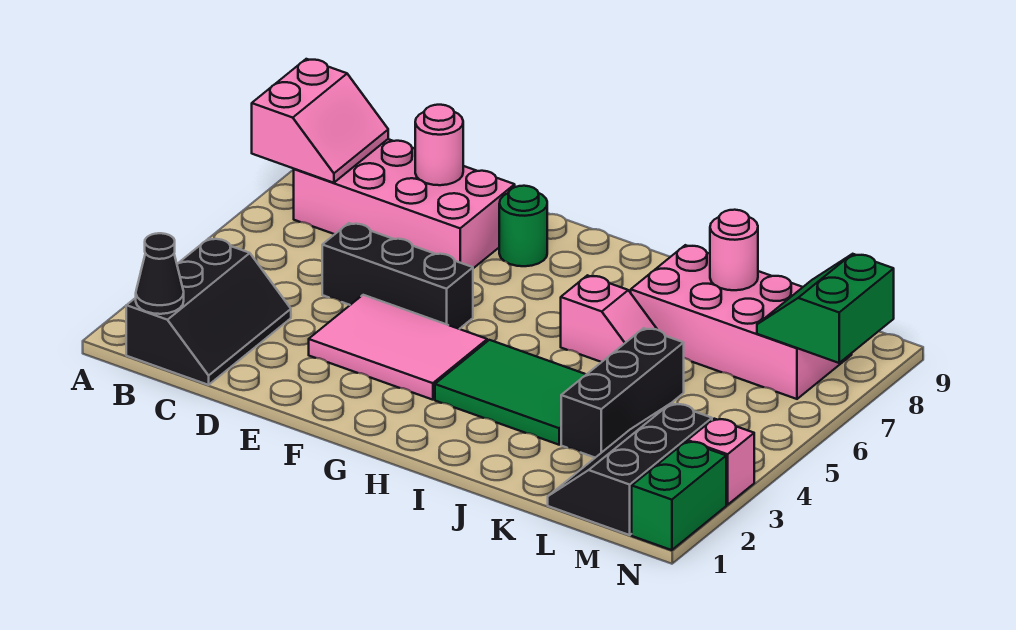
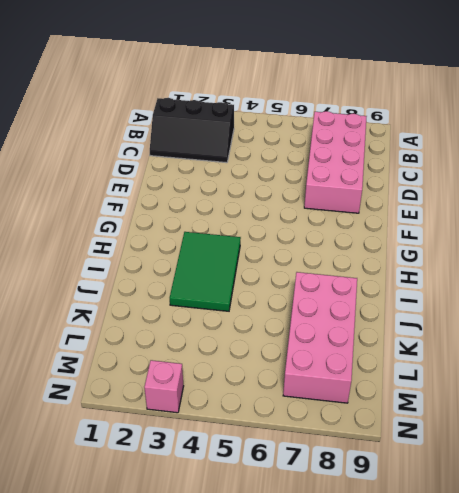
none -> black 1x3 brick [322,223,473,329]
none -> pink 2x3 tile [309,295,487,400]
none -> green 1x1 round brick [499,186,547,266]

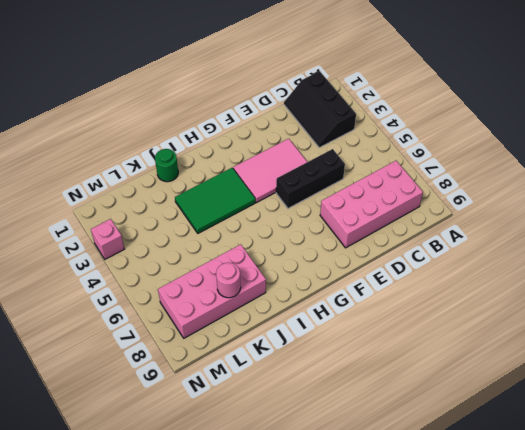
green 1x1 round brick [155,149,178,182] -> green 1x1 round brick moved to [499,186,547,266]
none -> pink 1x2 slope [561,275,657,362]
none -> black 1x3 brick [561,328,684,458]
none -> black 2x3 slope [548,403,712,535]

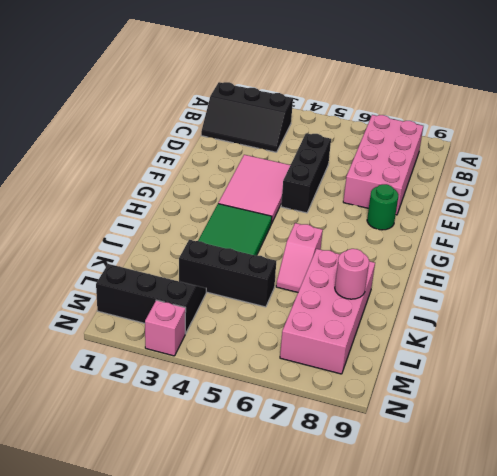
none -> green 1x2 brick [632,441,726,550]
none -> pink 2x2 slope [252,59,388,183]
none -> black 1x1 cone [136,233,184,314]

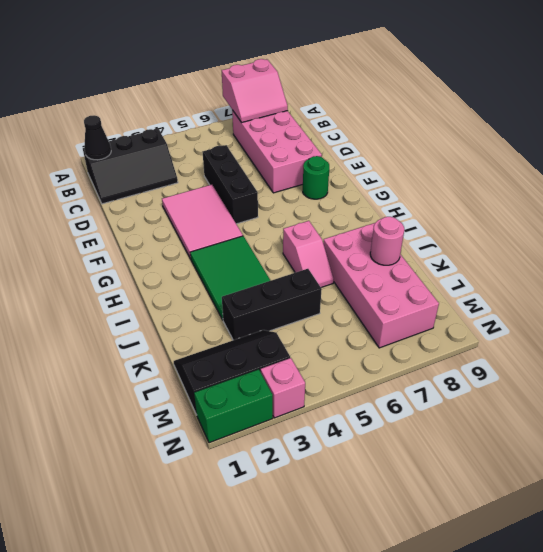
none -> pink 1x1 round brick [415,105,463,185]
none -> green 2x2 slope [757,254,894,363]

